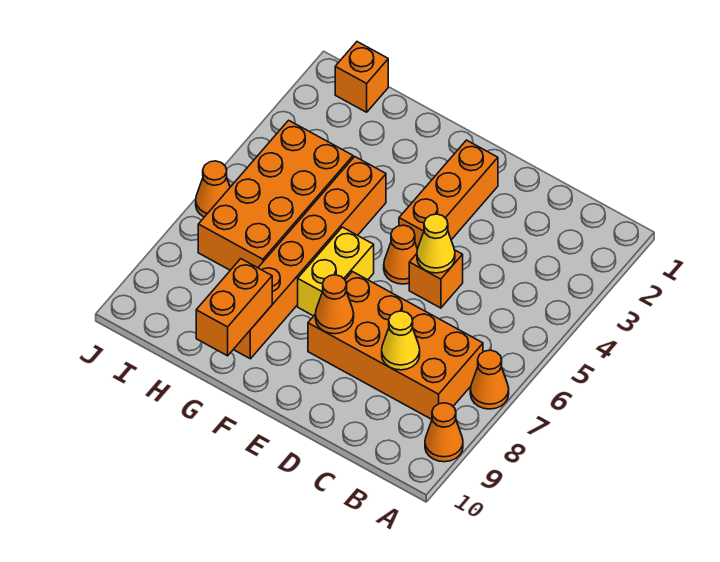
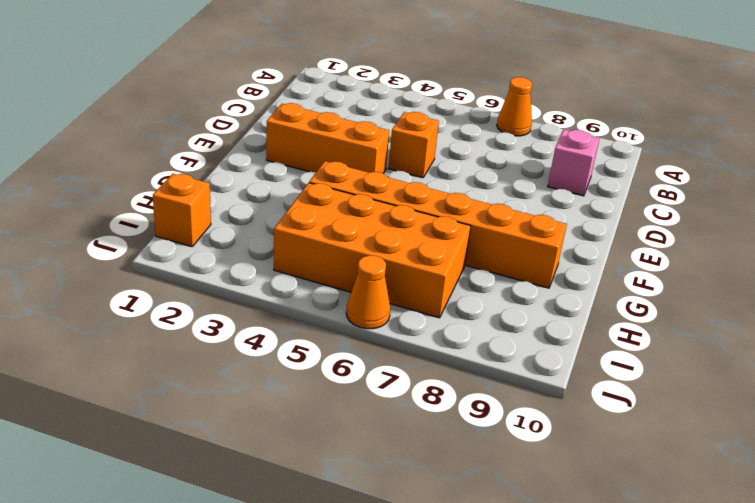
pink 1x1 brick [548,130,599,196] -> none
none -> orange 1x1 cone [425,403,463,462]
none -> orange 2x4 brick [308,272,483,419]
none -> orange 1x1 cone [384,225,418,284]

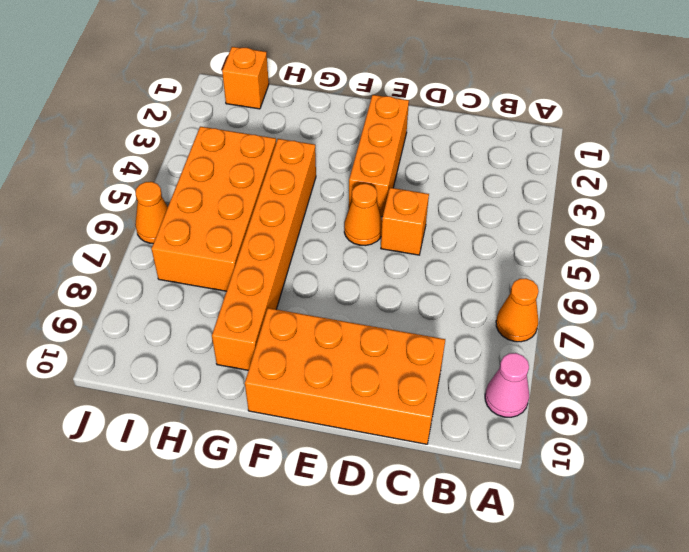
pink 1x1 cone [485,353,529,417] -> orange 1x1 cone [425,403,463,462]
orange 2x4 brick [245,308,445,444] -> orange 2x4 brick moved to [308,272,483,419]
none -> yellow 1x2 brick [298,227,374,316]
none -> yellow 1x1 cone [382,311,420,370]
none -> yellow 1x1 cone [417,214,455,273]

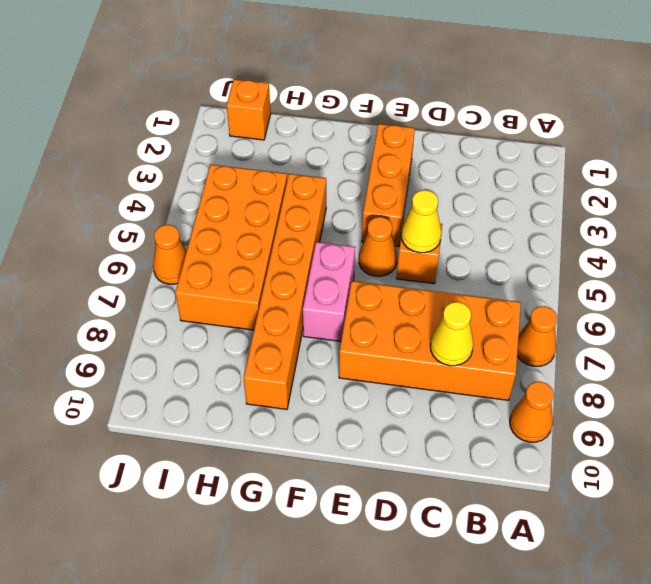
pink 1x2 brick [303,242,355,341] -> yellow 1x2 brick [298,227,374,316]
none -> orange 1x1 cone [315,275,354,334]
none -> orange 1x2 brick [196,259,272,356]

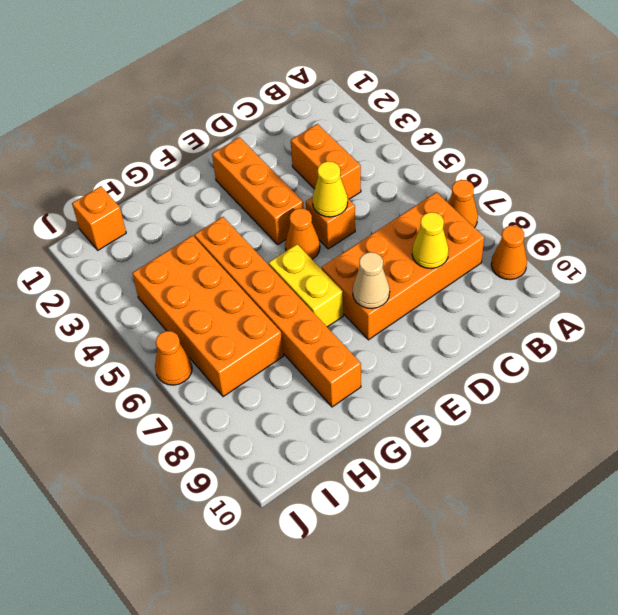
orange 1x2 brick [291,124,361,199] -> orange 1x2 brick moved to [196,259,272,356]
tan 1x1 cone [353,252,390,309] -> orange 1x1 cone [315,275,354,334]

